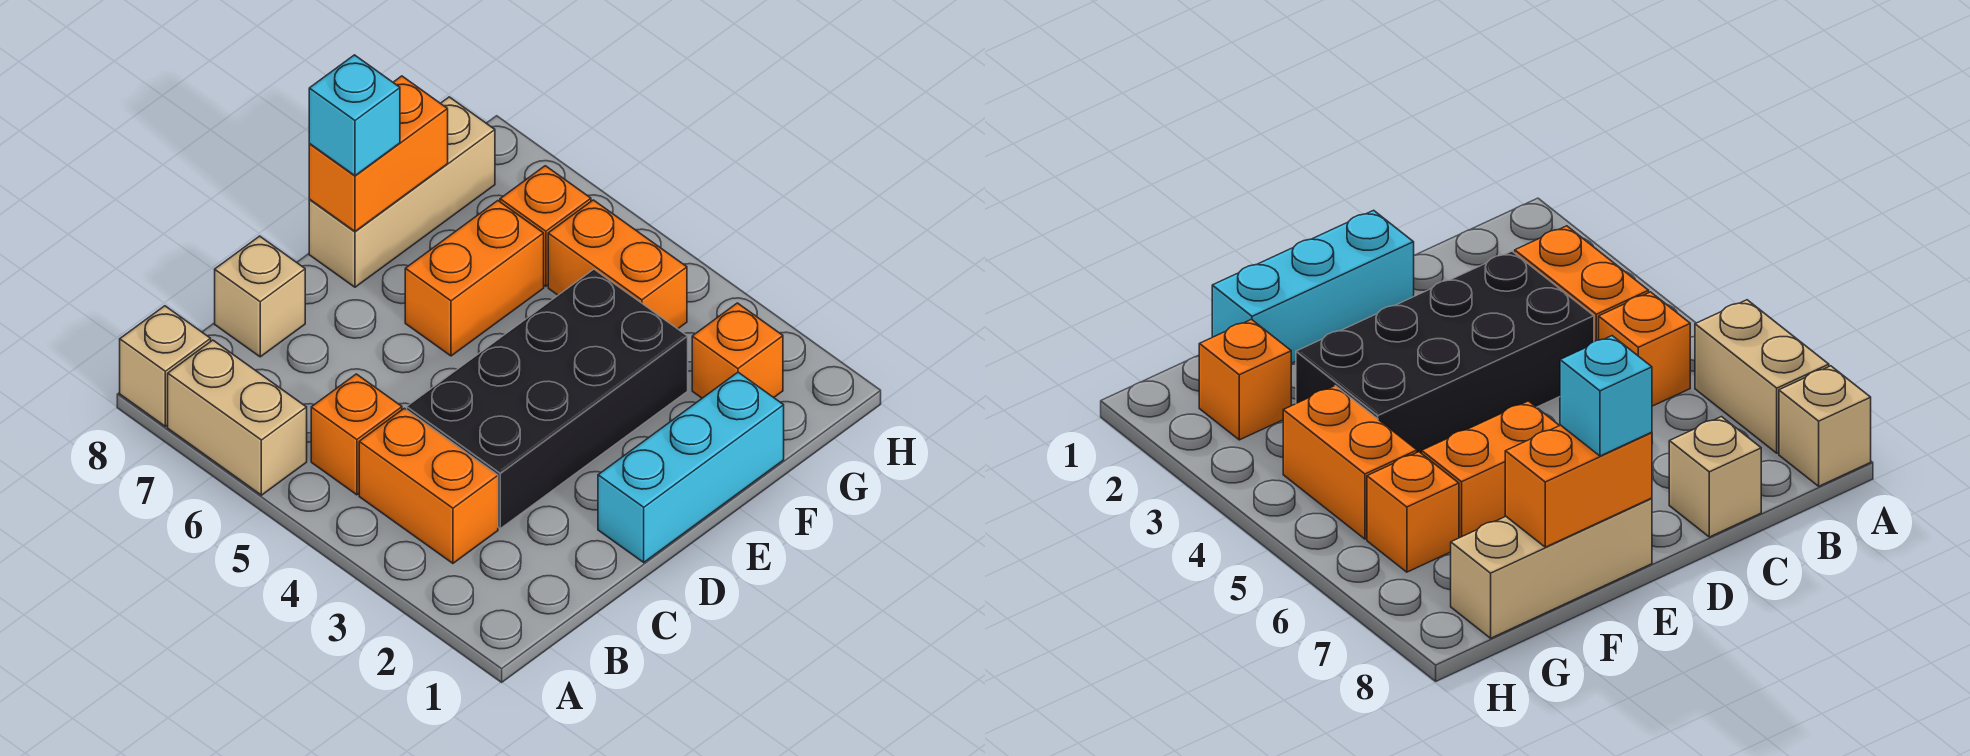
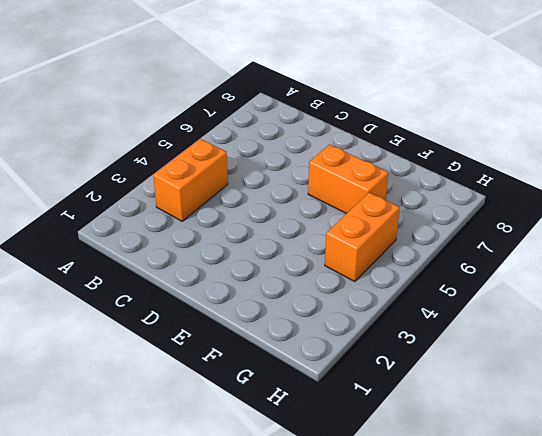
none -> tan 1x2 brick [168,340,307,495]
none -> tan 1x1 brick [120,306,211,426]
none -> orange 1x1 brick [311,374,402,495]

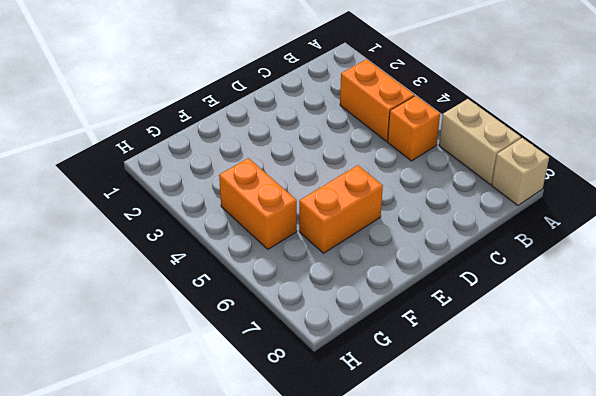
none -> black 2x4 brick [407,269,688,529]
none -> tan 1x1 brick [215,236,305,357]
none -> cyan 1x3 brick [598,372,784,562]

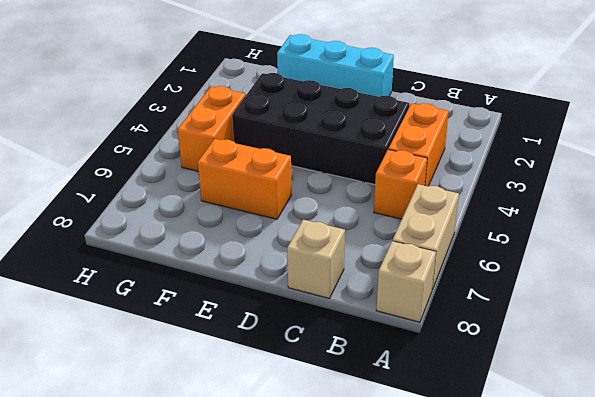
none -> tan 1x3 brick [309,97,495,287]
none -> orange 1x1 brick [692,303,783,398]
none -> orange 1x1 brick [500,166,591,286]

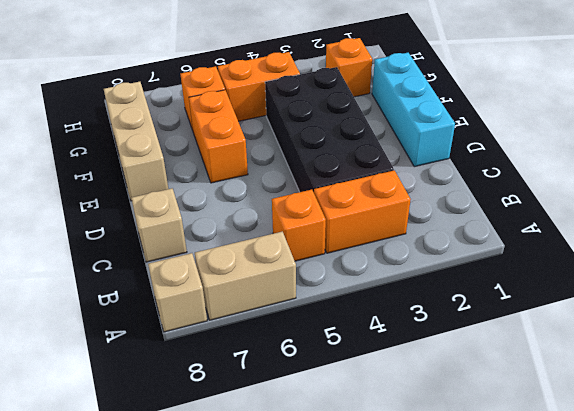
none -> orange 1x2 brick [309,76,448,231]
none -> cyan 1x1 brick [309,55,400,176]

